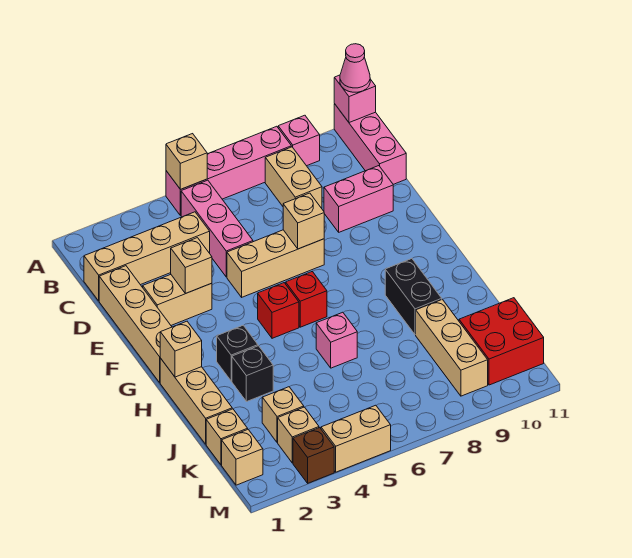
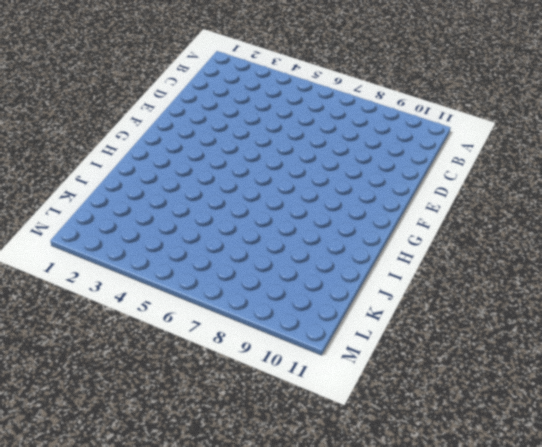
none -> pink 1x4 brick [166,126,291,216]
none -> pink 1x1 brick [278,115,320,166]
none -> pink 1x3 brick [334,104,406,184]
none -> pink 1x3 brick [181,180,253,277]

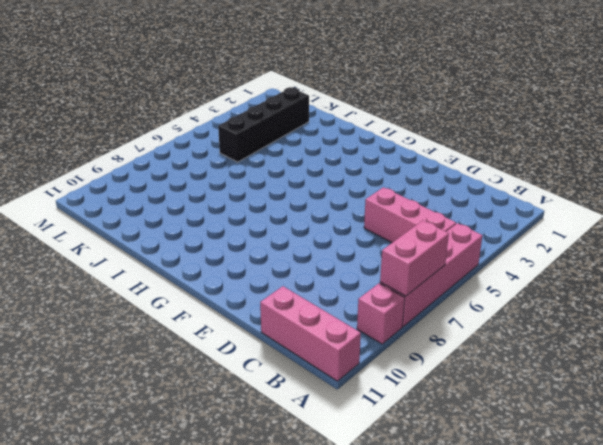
pink 1x2 brick [380,220,449,296] -> pink 1x2 brick moved to [324,166,393,232]
black 1x4 brick [218,87,309,162] -> tan 1x1 brick [262,387,304,442]
none -> tan 1x2 brick [265,147,322,208]
none -> tan 1x4 brick [84,212,210,301]
none -> tan 1x4 brick [99,266,172,383]
none -> tan 1x2 brick [143,275,212,325]

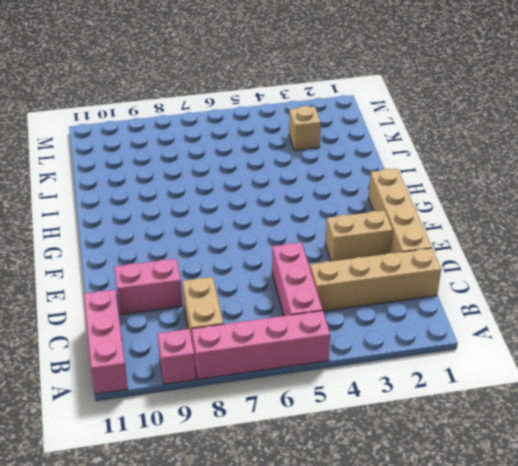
none -> tan 1x3 brick [227,230,324,297]
none -> red 1x1 brick [258,283,299,338]
none -> red 1x1 brick [286,271,327,327]
none -> tan 1x3 brick [160,358,232,444]

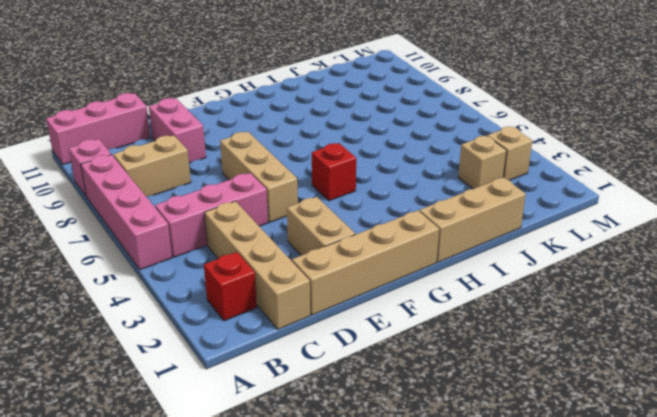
red 1x1 brick [204,252,257,321] -> red 1x1 brick moved to [286,271,327,327]
none -> black 1x1 brick [217,325,258,381]
none -> black 1x2 brick [385,259,442,335]
none -> black 1x1 brick [232,346,273,402]
none -> pink 1x1 brick [316,312,357,368]

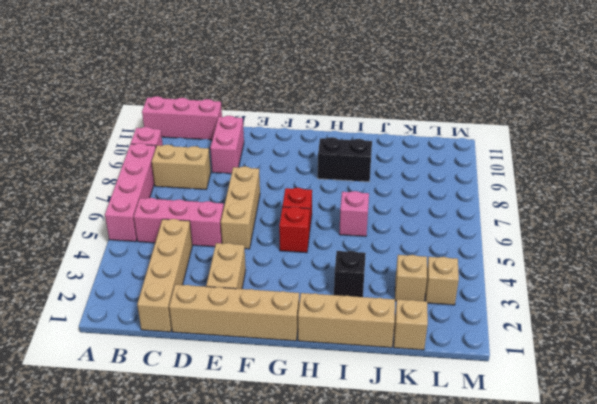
none -> black 1x1 brick [217,325,258,381]
none -> tan 1x3 brick [416,299,488,396]
none -> red 2x2 brick [459,298,544,385]
none -> tan 1x1 brick [222,430,263,485]

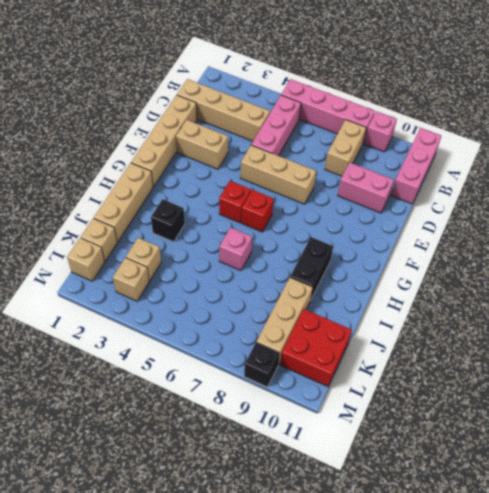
black 1x1 brick [244,342,280,387] -> black 1x1 brick moved to [217,325,258,381]
none -> brown 1x1 brick [293,428,334,483]
none -> tan 1x2 brick [321,405,391,472]
none -> tan 1x1 brick [166,134,207,189]
none -> pink 1x1 brick [334,75,376,123]

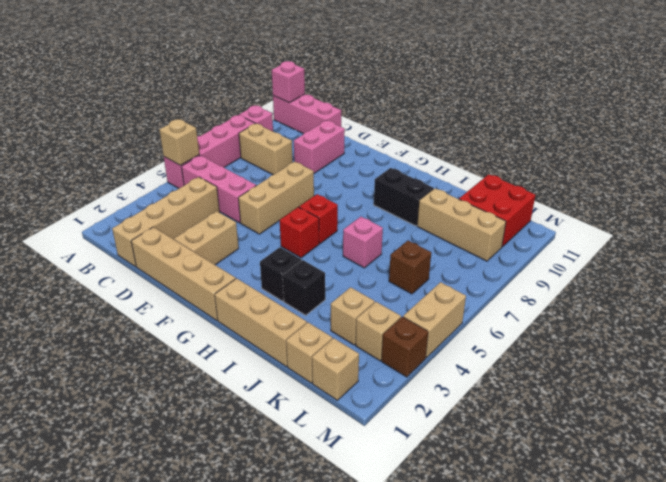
brown 1x1 brick [389,241,431,294] -> none
none -> tan 1x1 brick [171,238,212,294]
none -> tan 1x1 brick [283,193,324,249]
none -> tan 1x1 brick [160,321,202,377]
none -> pink 1x1 cone [340,44,370,92]

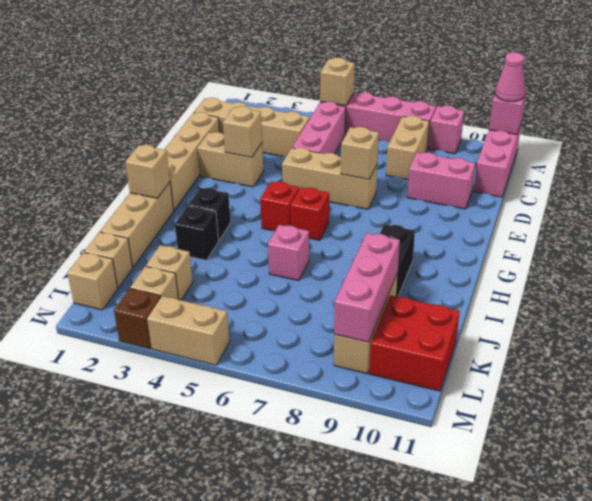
pink 1x3 brick [334,233,400,342] -> none

